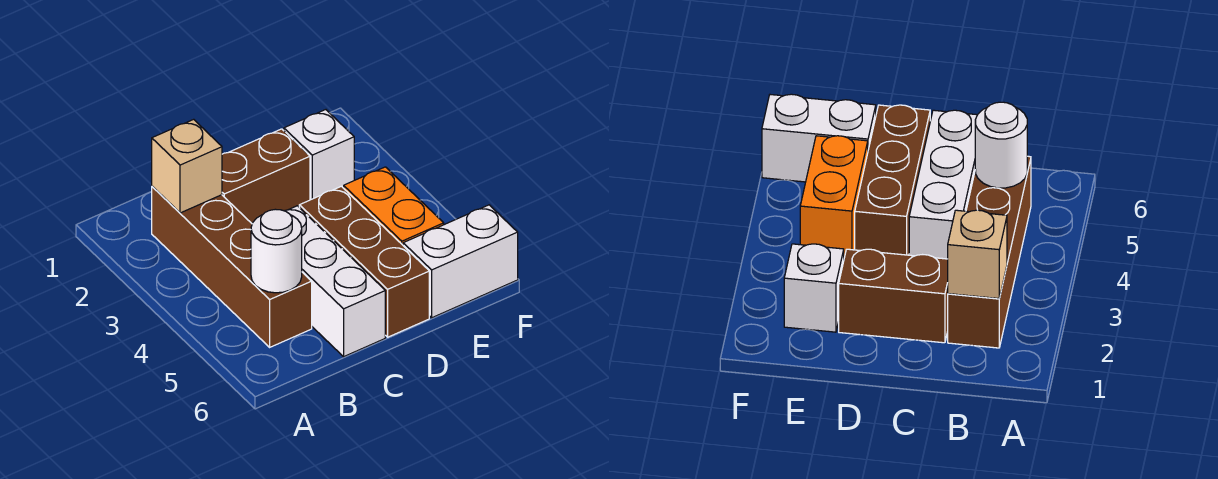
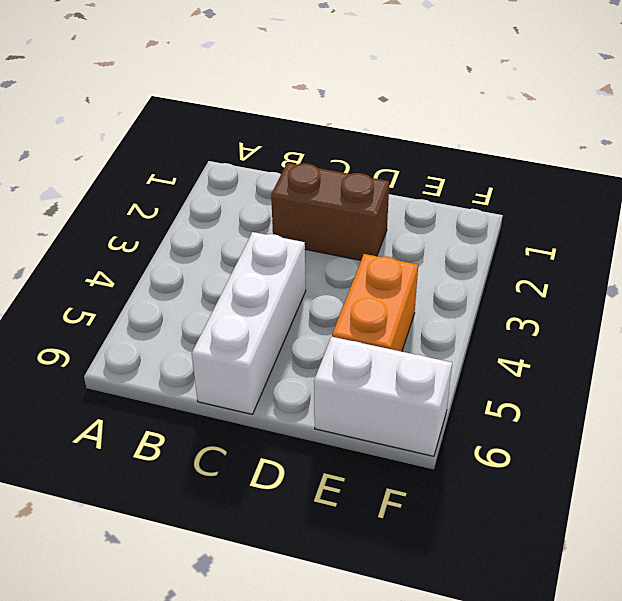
none -> brown 1x4 brick [152,186,312,347]
none -> brown 1x3 brick [299,186,429,337]

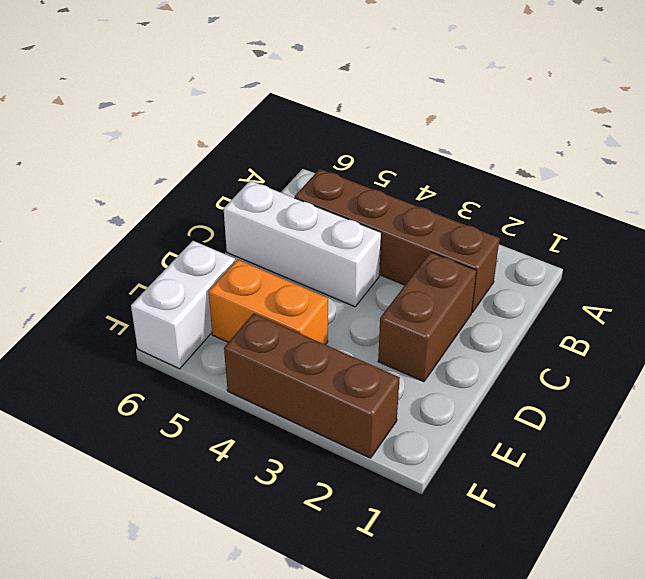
brown 1x3 brick [224,313,400,458] -> brown 1x3 brick moved to [299,186,429,337]
none -> white 1x1 brick [284,110,354,200]
none -> tan 1x1 brick [152,119,222,213]

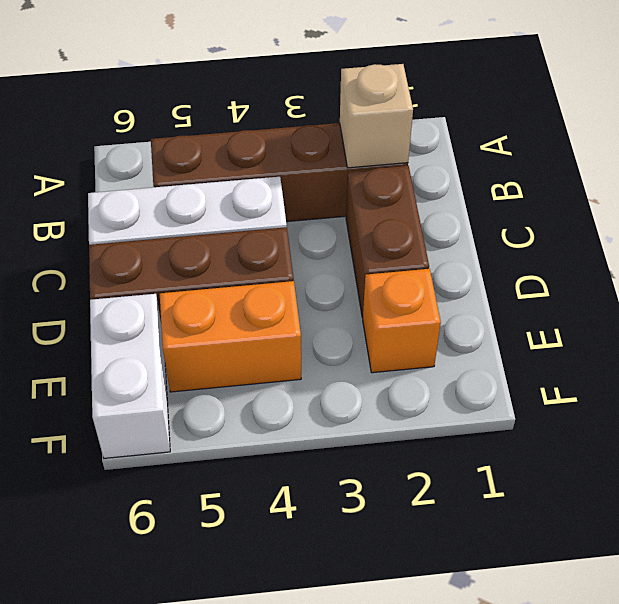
orange 1x1 brick [363,269,441,373] -> white 1x1 brick [284,110,354,200]
none -> white 1x1 round brick [251,209,302,293]

